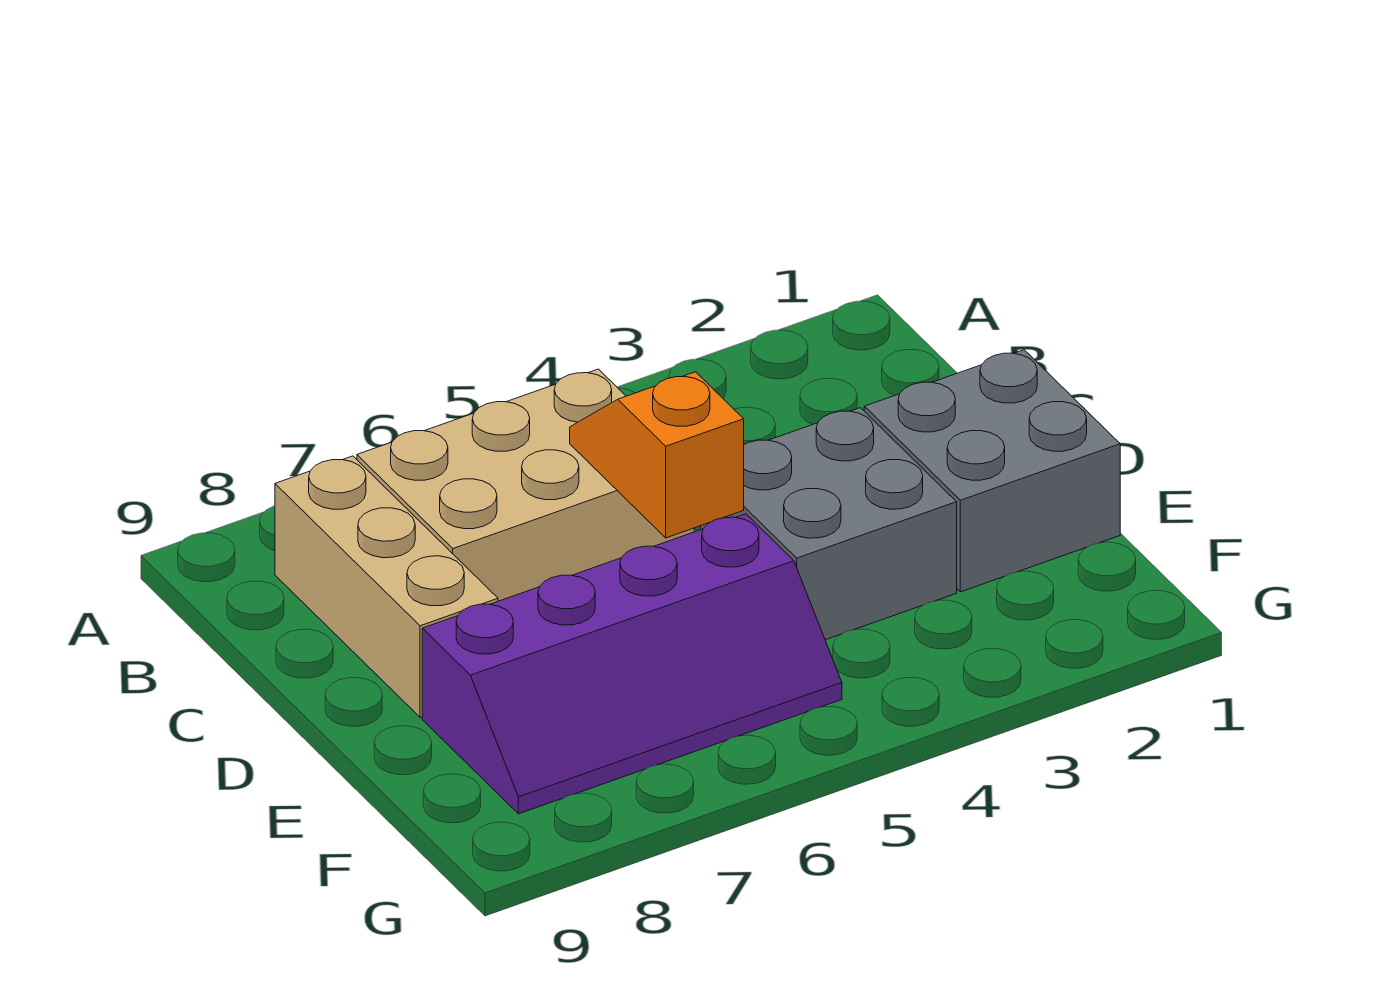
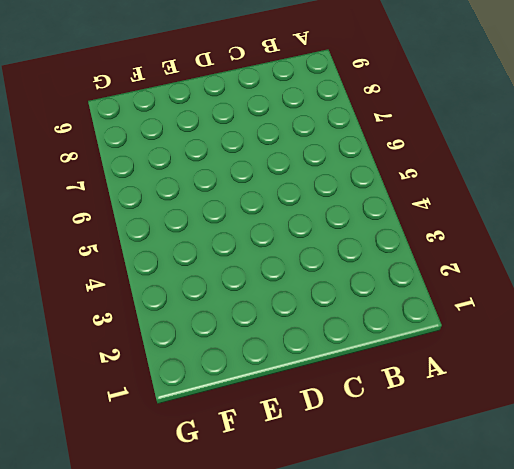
none -> tan 2x3 brick [357,369,694,601]
none -> tan 1x3 brick [275,456,498,717]

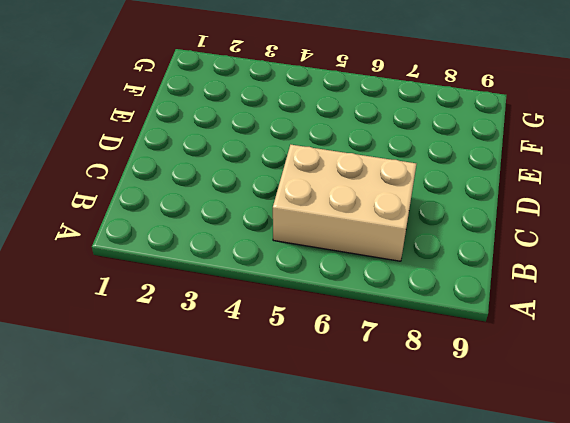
none -> tan 1x3 brick [275,456,498,717]
none -> grey 2x2 brick [864,350,1120,592]

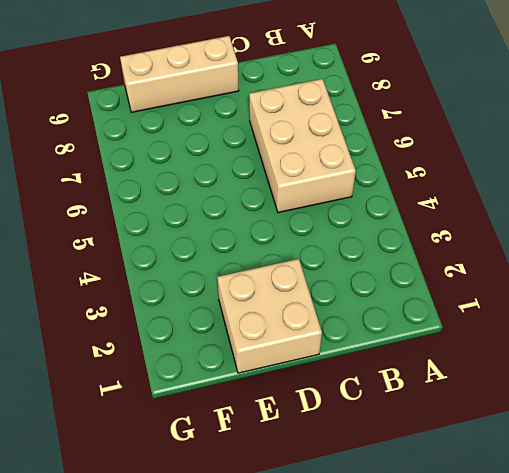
tan 2x2 brick [217,259,322,373] -> grey 2x2 brick [864,350,1120,592]
tan 1x3 brick [120,36,239,112] -> tan 1x3 brick moved to [275,456,498,717]
none -> grey 2x2 brick [701,408,957,640]
none -> purple 2x4 slope [422,514,842,814]

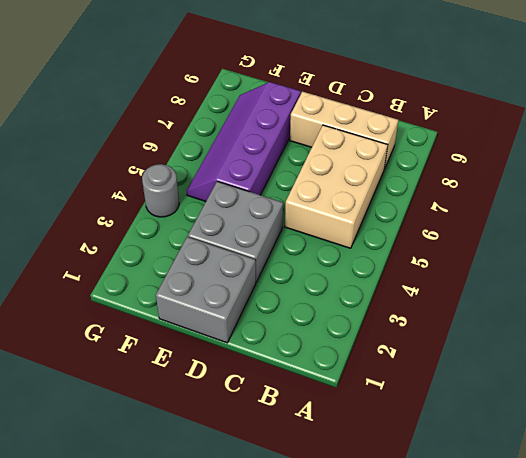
grey 1x1 round brick [142,164,179,217] -> none
none -> orange 1x2 slope [570,372,744,538]

